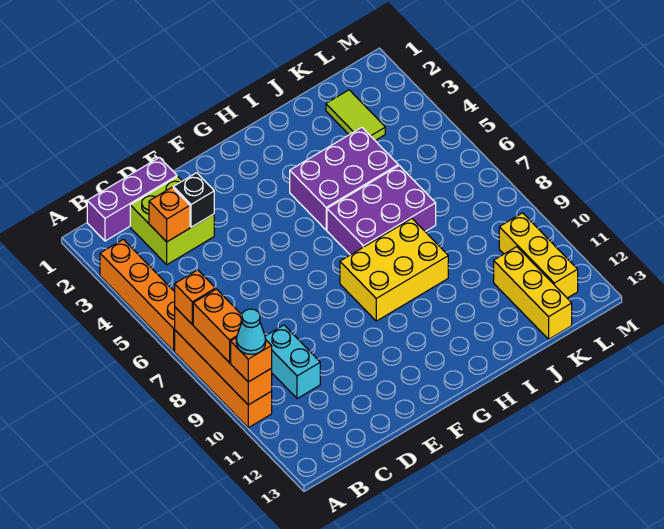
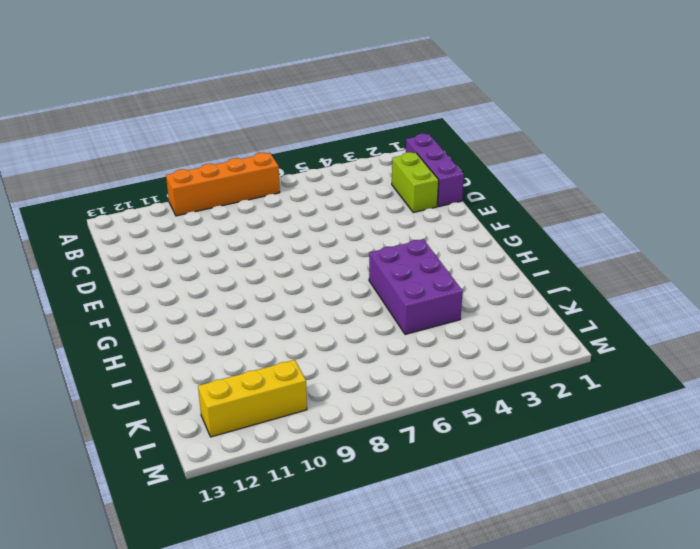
lime 1x2 brick [392,152,439,213] -> lime 2x2 brick [130,177,214,265]
none -> orange 1x4 brick [100,239,175,351]
none -> cyan 1x2 brick [265,325,320,399]
none -> yellow 2x3 brick [340,219,448,321]

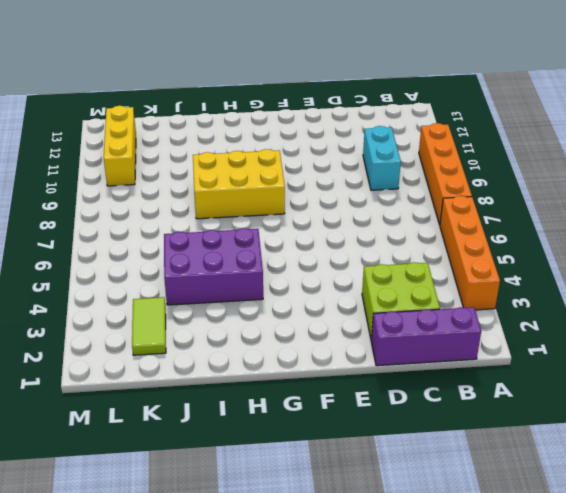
none -> purple 2x3 brick [327,166,436,255]
none -> yellow 1x3 brick [494,247,572,339]
none -> orange 1x4 brick [175,307,272,405]

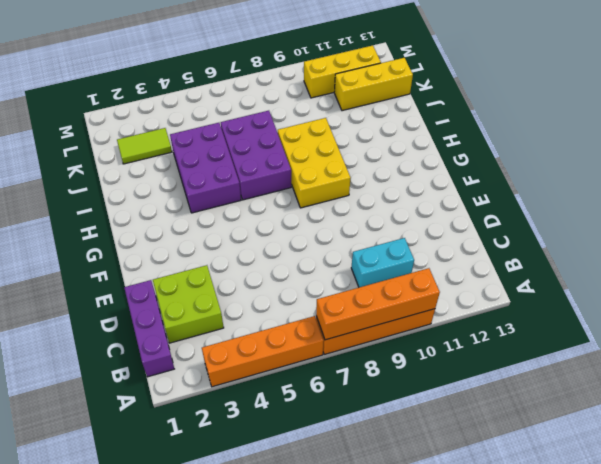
none -> orange 1x1 brick [149,187,190,242]
none -> black 1x1 brick [173,173,214,227]
none -> orange 1x1 brick [175,270,216,324]

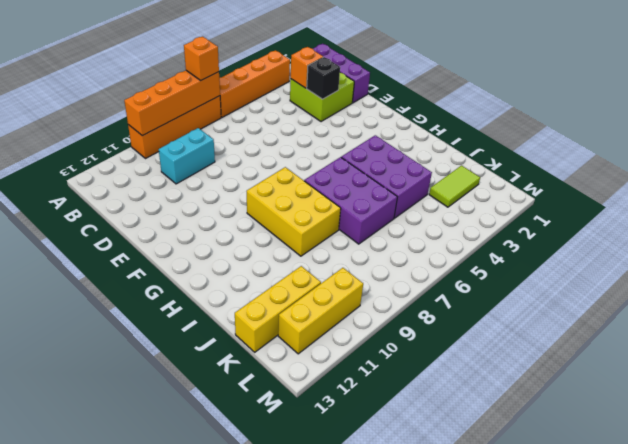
none -> orange 1x2 brick [193,289,242,363]
none -> orange 1x1 brick [231,338,272,382]
none -> cyan 1x1 cone [236,309,266,354]

